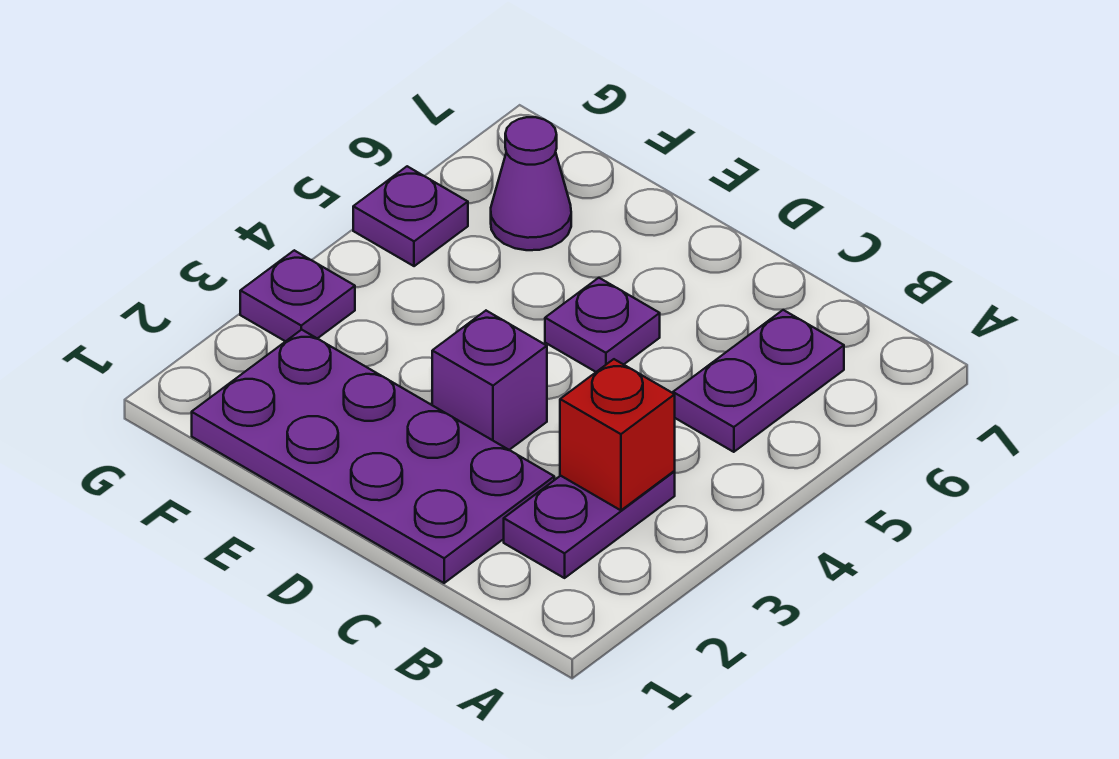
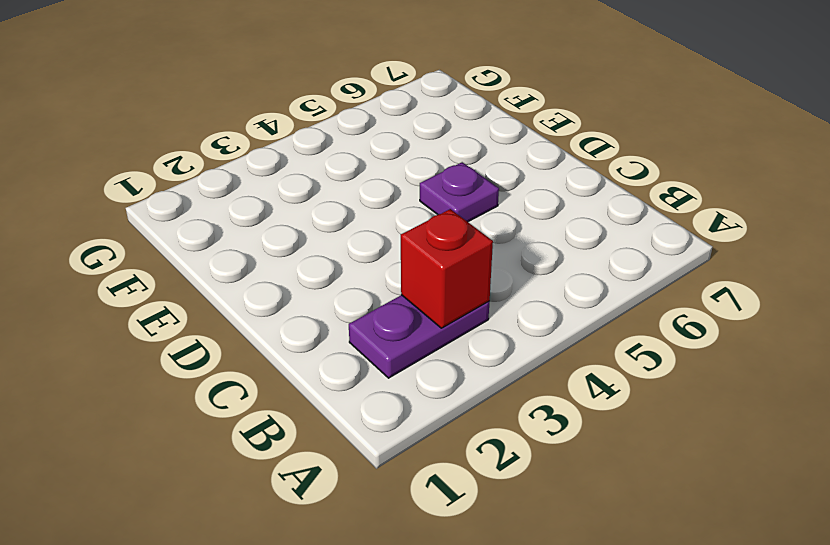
none -> purple 1x2 plate [673,310,844,452]
none -> purple 2x4 plate [192,330,554,583]

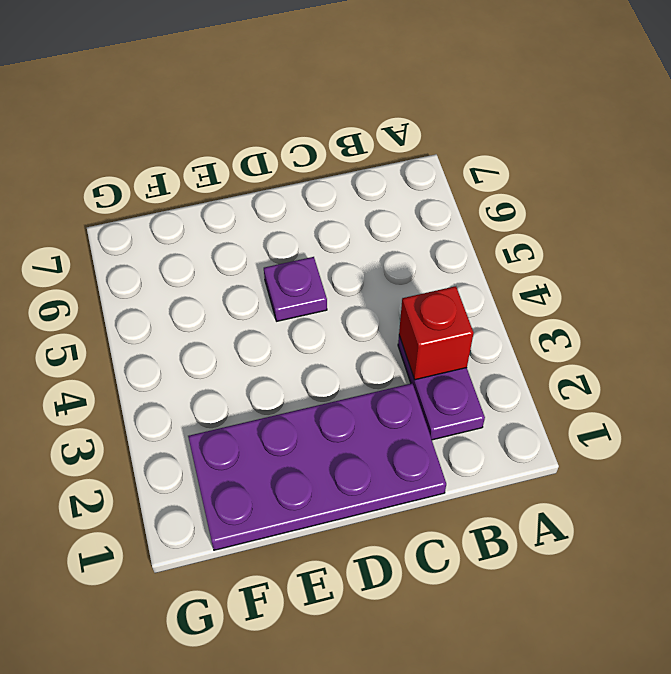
none -> purple 1x2 plate [673,310,844,452]
none -> purple 1x1 brick [432,311,547,450]

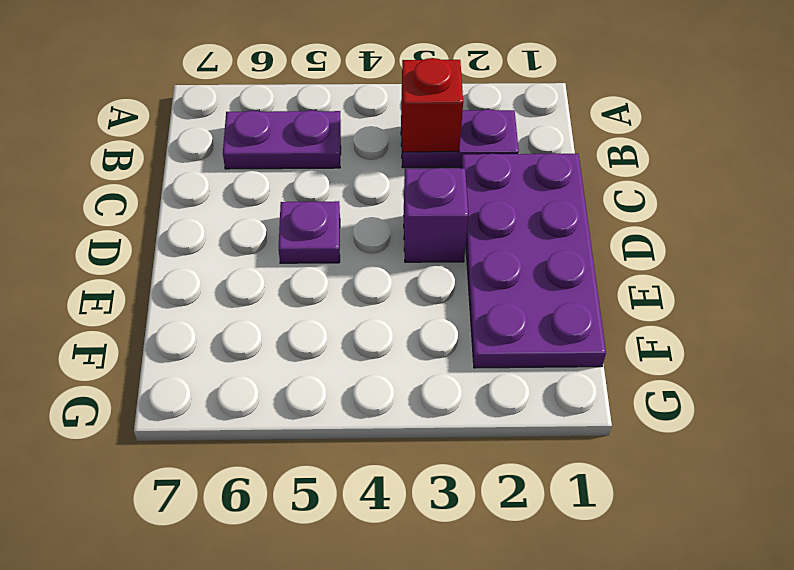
none -> purple 1x1 cone [491,117,571,250]
none -> purple 1x1 plate [240,250,355,341]

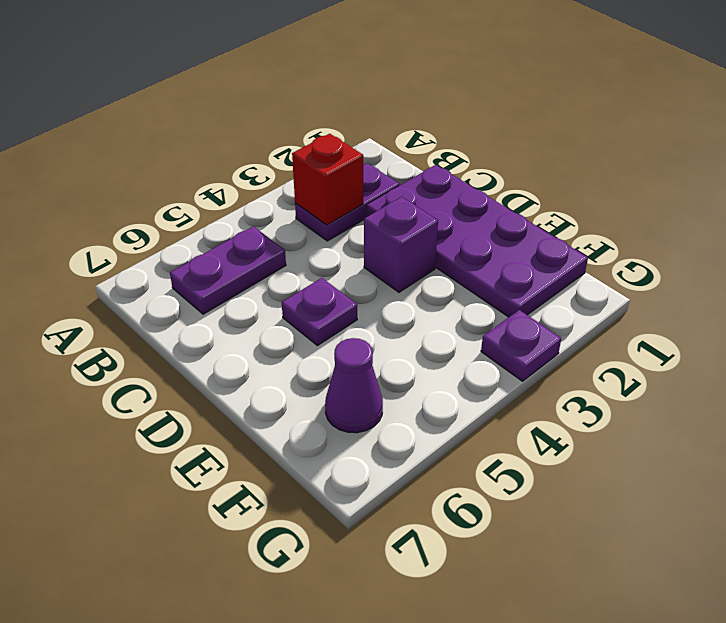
none -> purple 1x1 plate [353,166,468,266]

